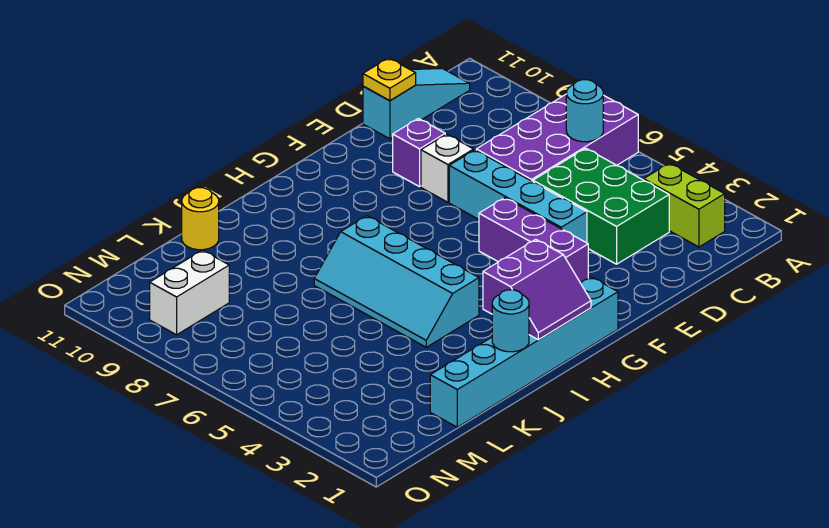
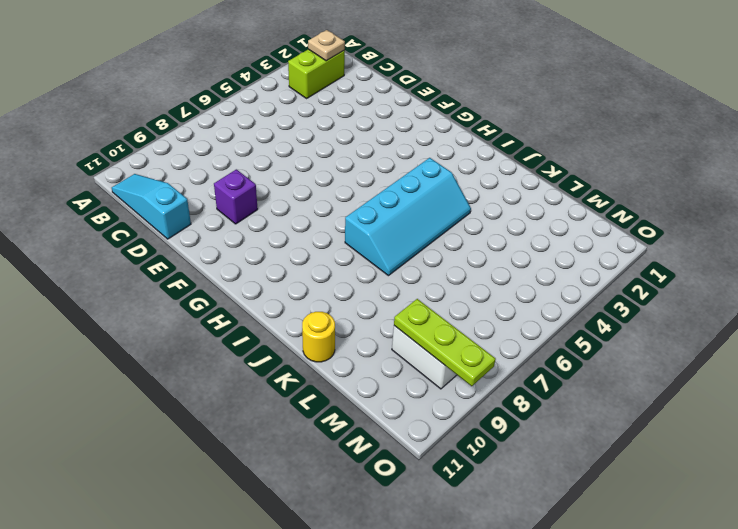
tan 1x1 plate [308,30,345,61] -> none
lime 1x3 plate [394,299,496,386] -> none
none -> purple 2x4 brick [476,95,638,182]
none -> green 2x3 brick [533,148,669,264]
none -> cyan 1x4 brick [449,150,587,243]

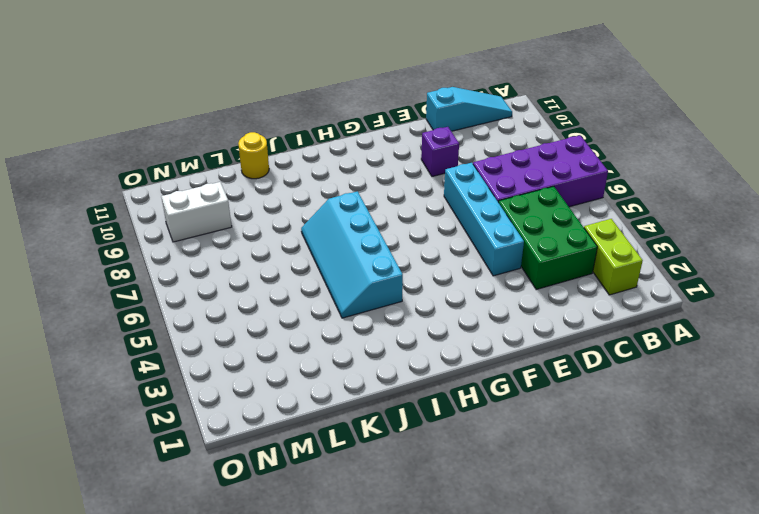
none -> white 1x1 brick [421,134,474,202]
none -> purple 1x3 brick [479,198,588,283]
none -> cyan 1x6 brick [430,277,618,427]

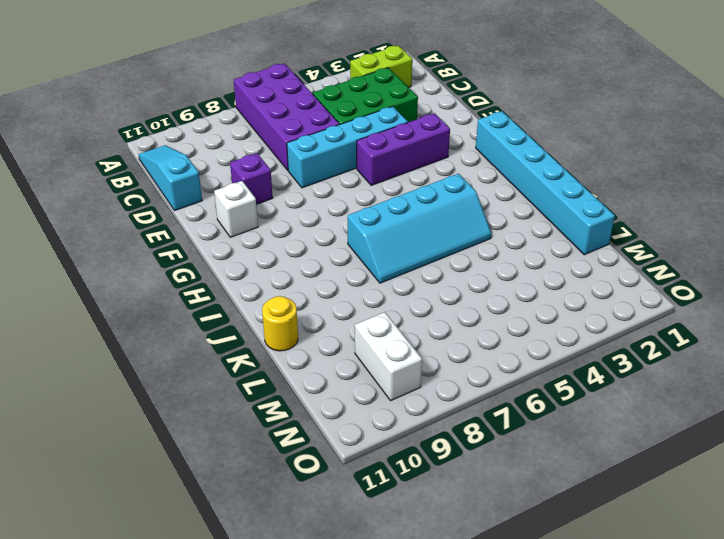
white 1x1 brick [214,181,258,237] -> white 1x1 brick moved to [421,134,474,202]
none -> cyan 1x1 round brick [566,80,603,142]
none -> yellow 1x1 plate [363,58,416,101]
none -> purple 2x2 slope [483,239,591,340]

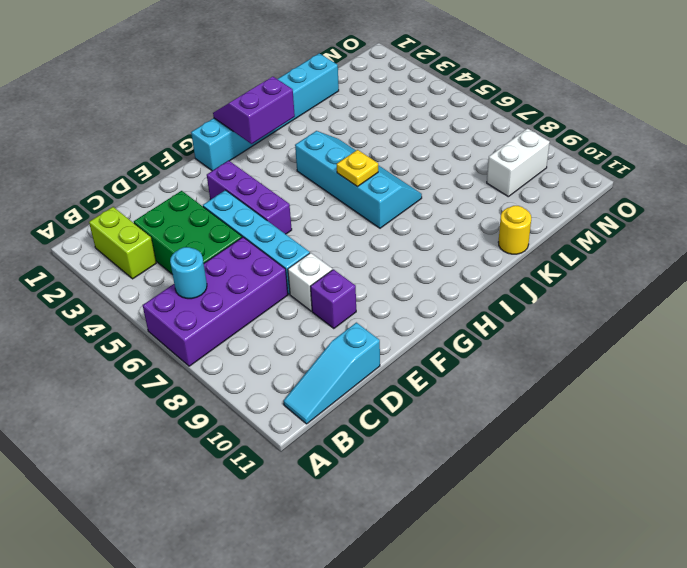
yellow 1x1 plate [337,150,378,187] -> yellow 1x1 plate moved to [363,58,416,101]
none -> cyan 1x1 round brick [492,290,529,352]

